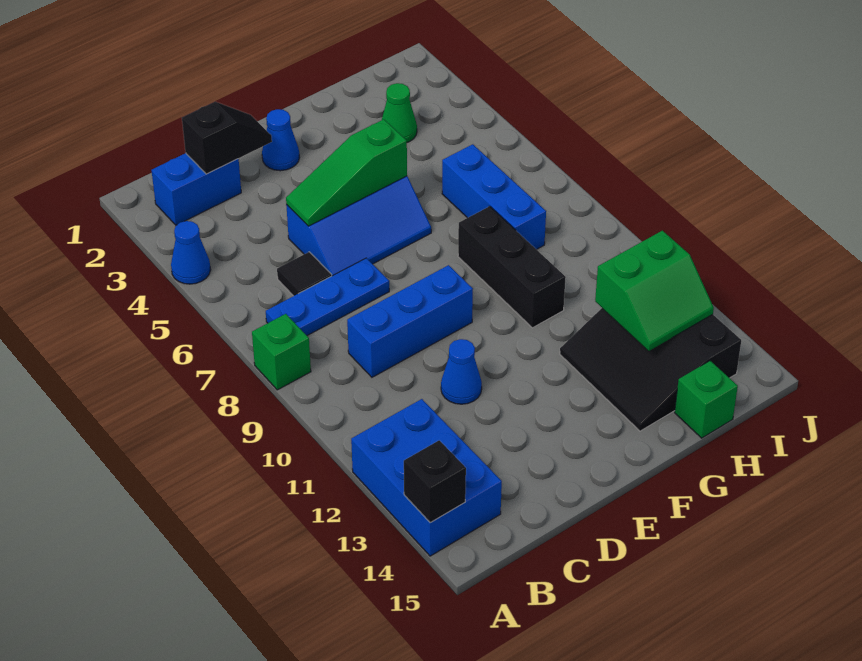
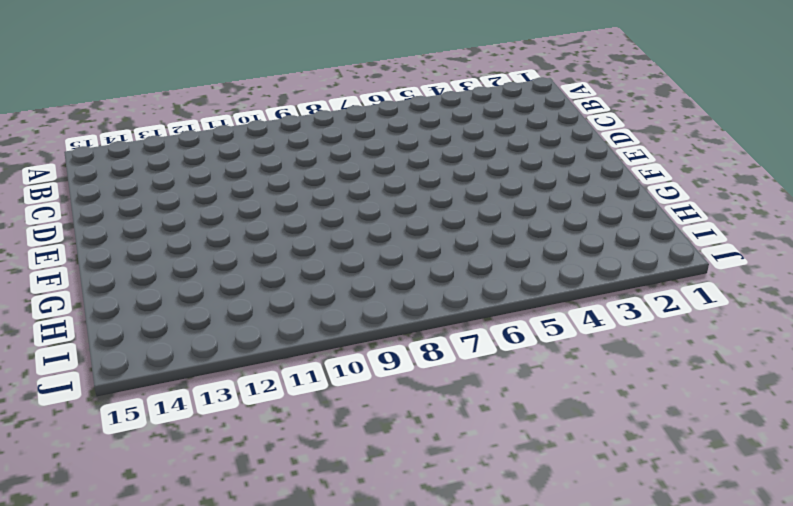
none -> blue 1x1 cone [171,221,211,284]
none -> green 1x1 brick [252,314,311,390]
none -> blue 2x3 brick [351,399,502,556]

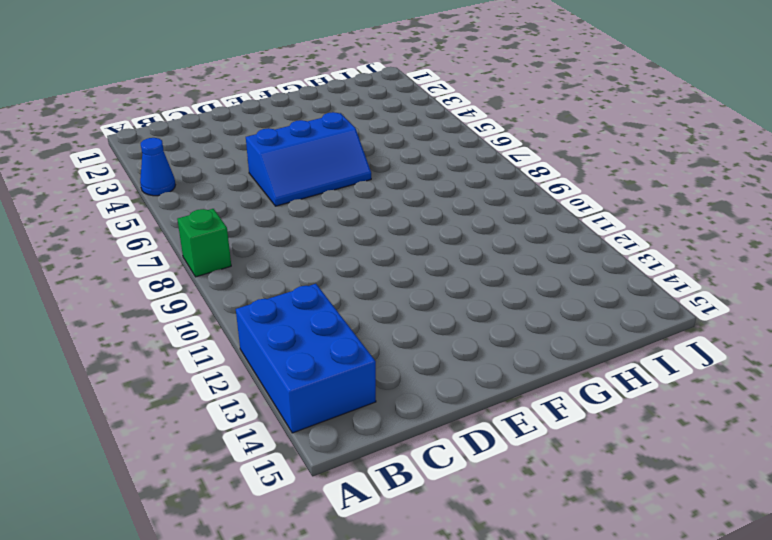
none -> blue 1x2 brick [151,153,241,225]
none -> blue 1x3 plate [266,258,389,336]
none -> black 1x1 tile [277,252,332,296]

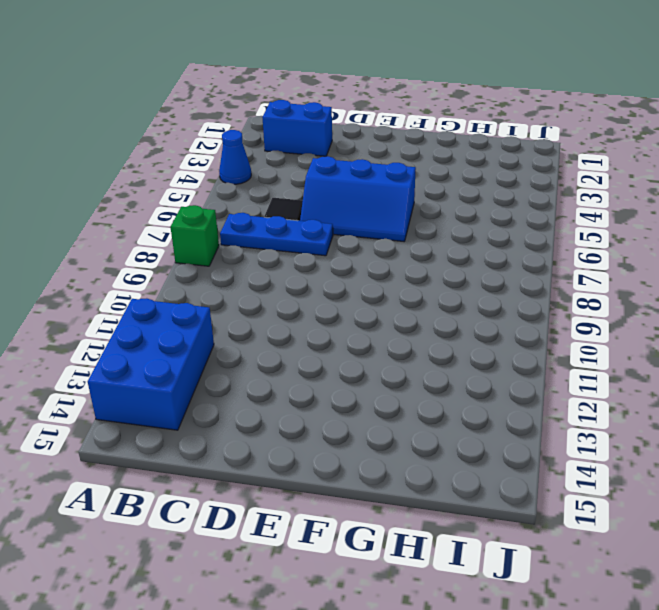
none -> blue 1x3 brick [347,265,473,377]
none -> blue 1x1 cone [441,339,482,404]
none -> blue 1x1 cone [262,109,299,171]

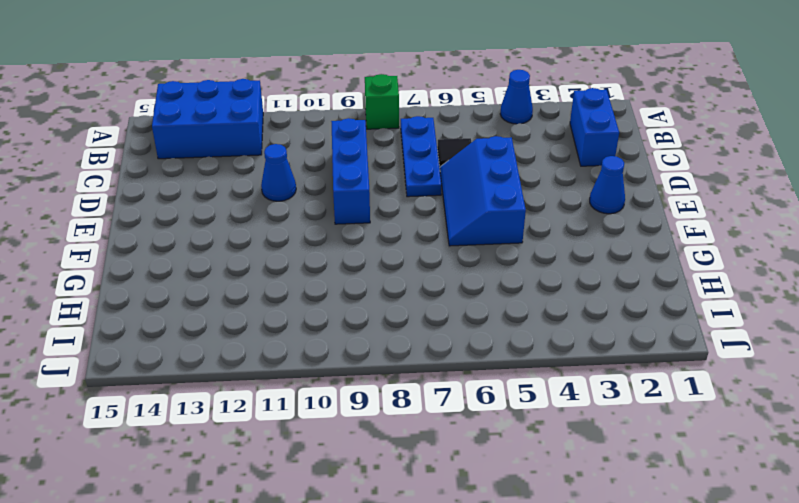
none -> black 1x3 brick [458,206,566,328]
none -> black 3x3 slope [560,308,741,431]
none -> green 1x1 cone [382,83,417,142]

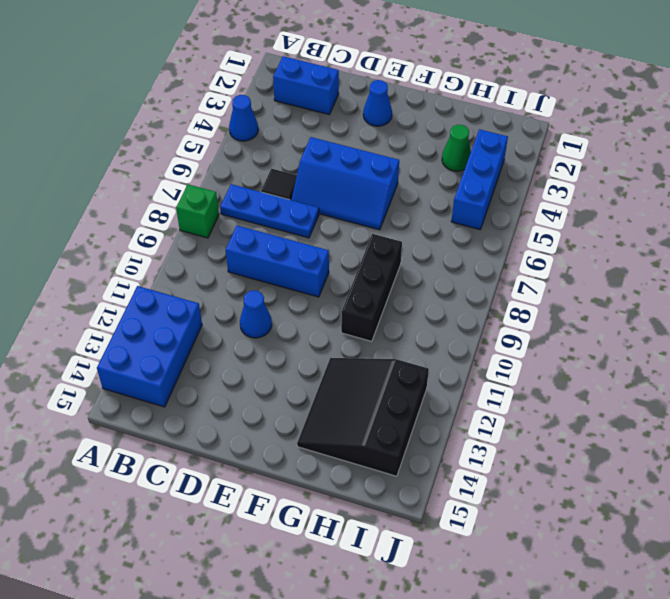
blue 1x3 brick [451,129,508,229] -> blue 1x3 brick moved to [442,144,546,250]
none -> green 1x1 brick [675,361,738,438]
none -> black 1x1 brick [404,440,466,523]
none -> black 1x2 slope [182,102,272,174]

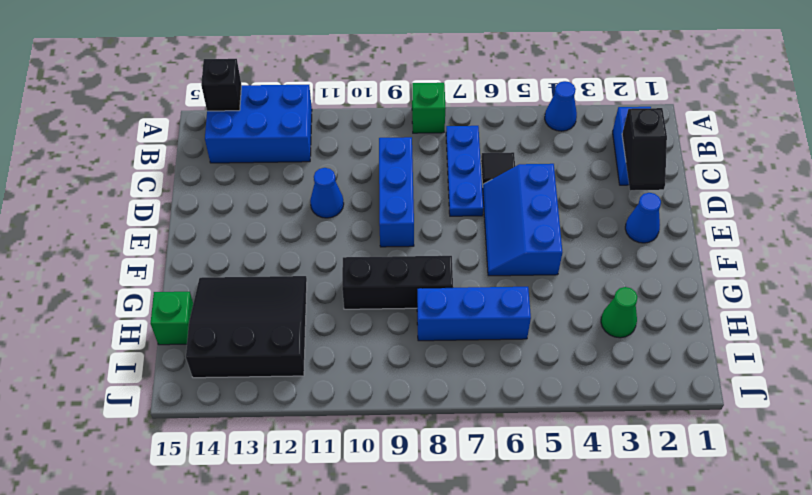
none -> green 1x3 slope [286,119,407,226]
none -> green 2x2 slope [595,231,714,351]

